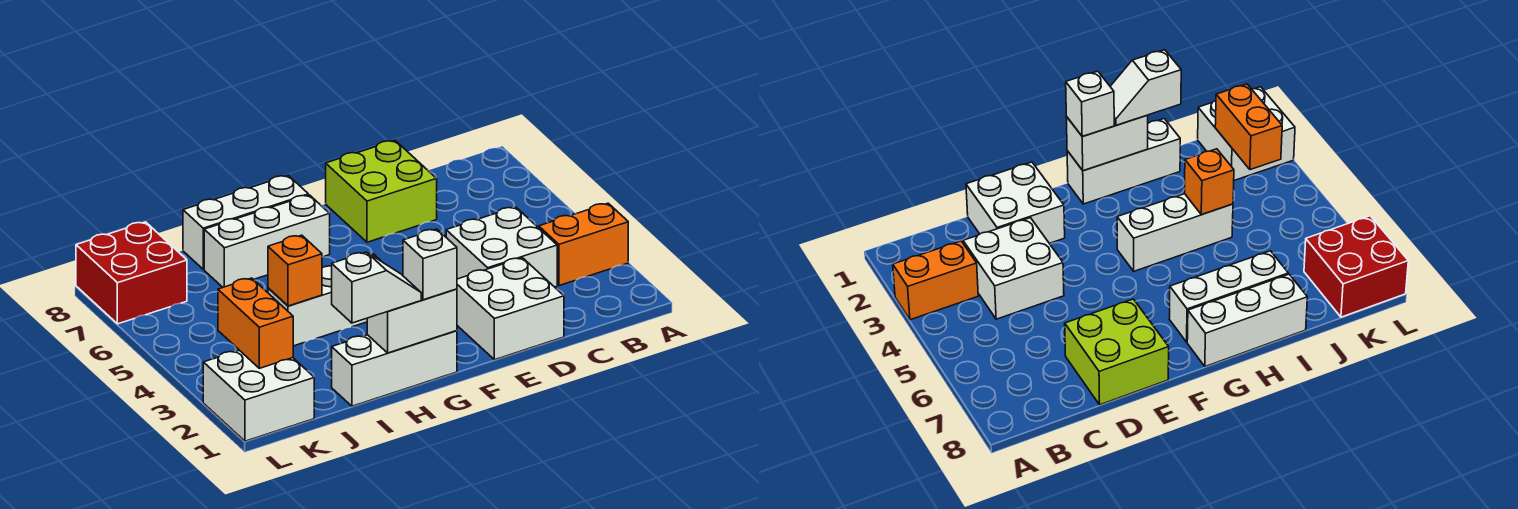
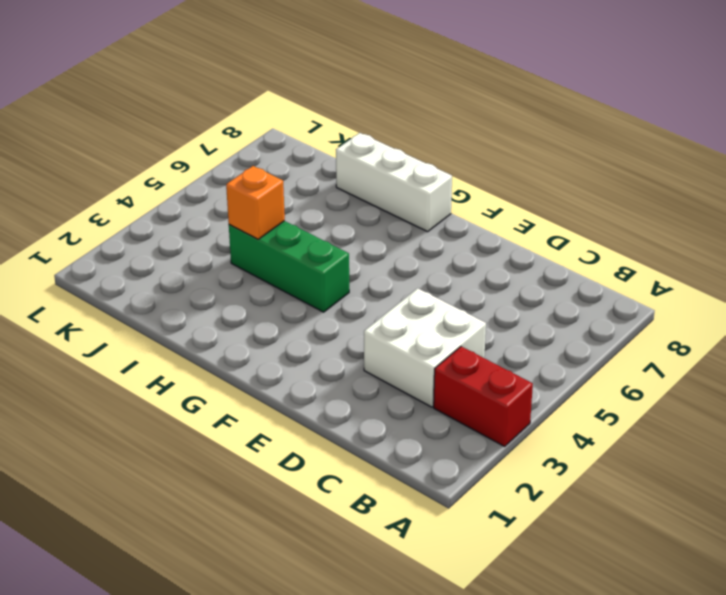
red 1x2 brick [434,347,533,446] -> orange 1x2 brick [539,203,628,286]
green 1x3 brick [229,221,349,312] -> white 1x3 brick [268,254,381,346]
none -> white 2x2 brick [457,258,564,360]
none -> lime 2x2 brick [326,141,437,242]
none -> white 1x3 brick [332,331,457,406]

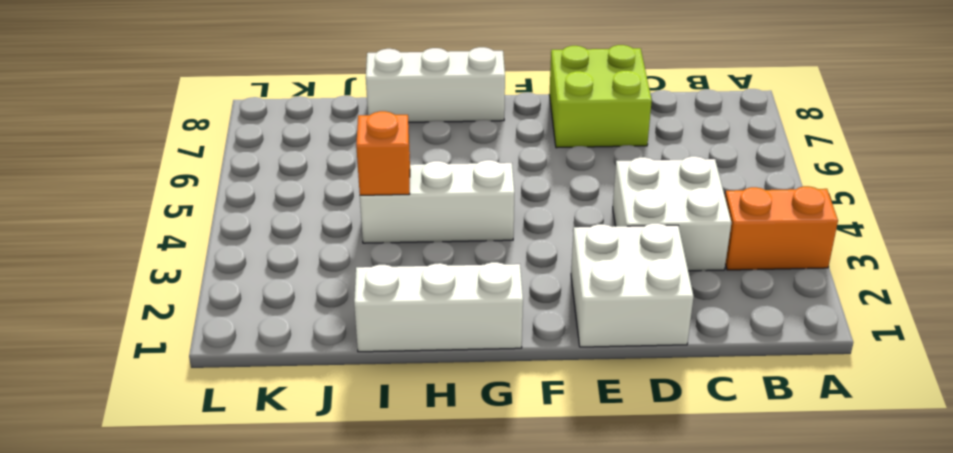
none -> white 1x3 brick [204,195,330,287]
none -> white 2x2 brick [203,350,314,441]
none -> red 2x2 brick [76,222,187,324]

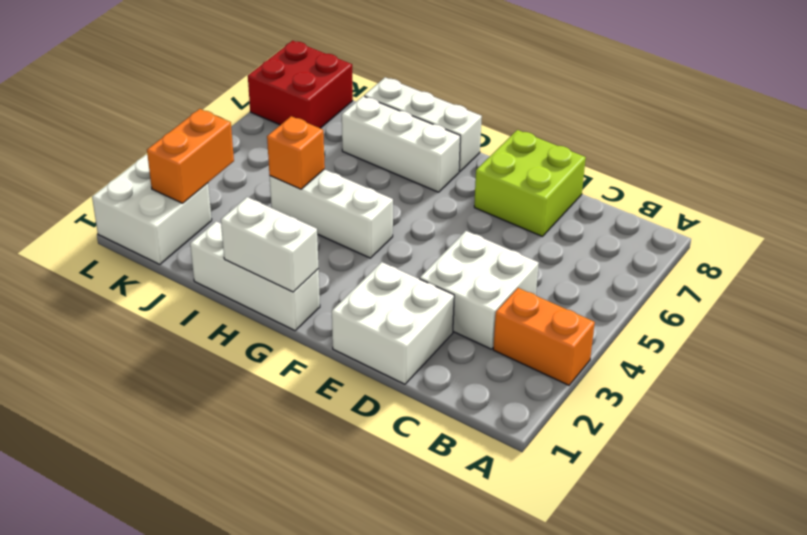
none -> white 1x1 brick [403,229,457,300]
none -> white 1x2 slope [332,252,421,323]

